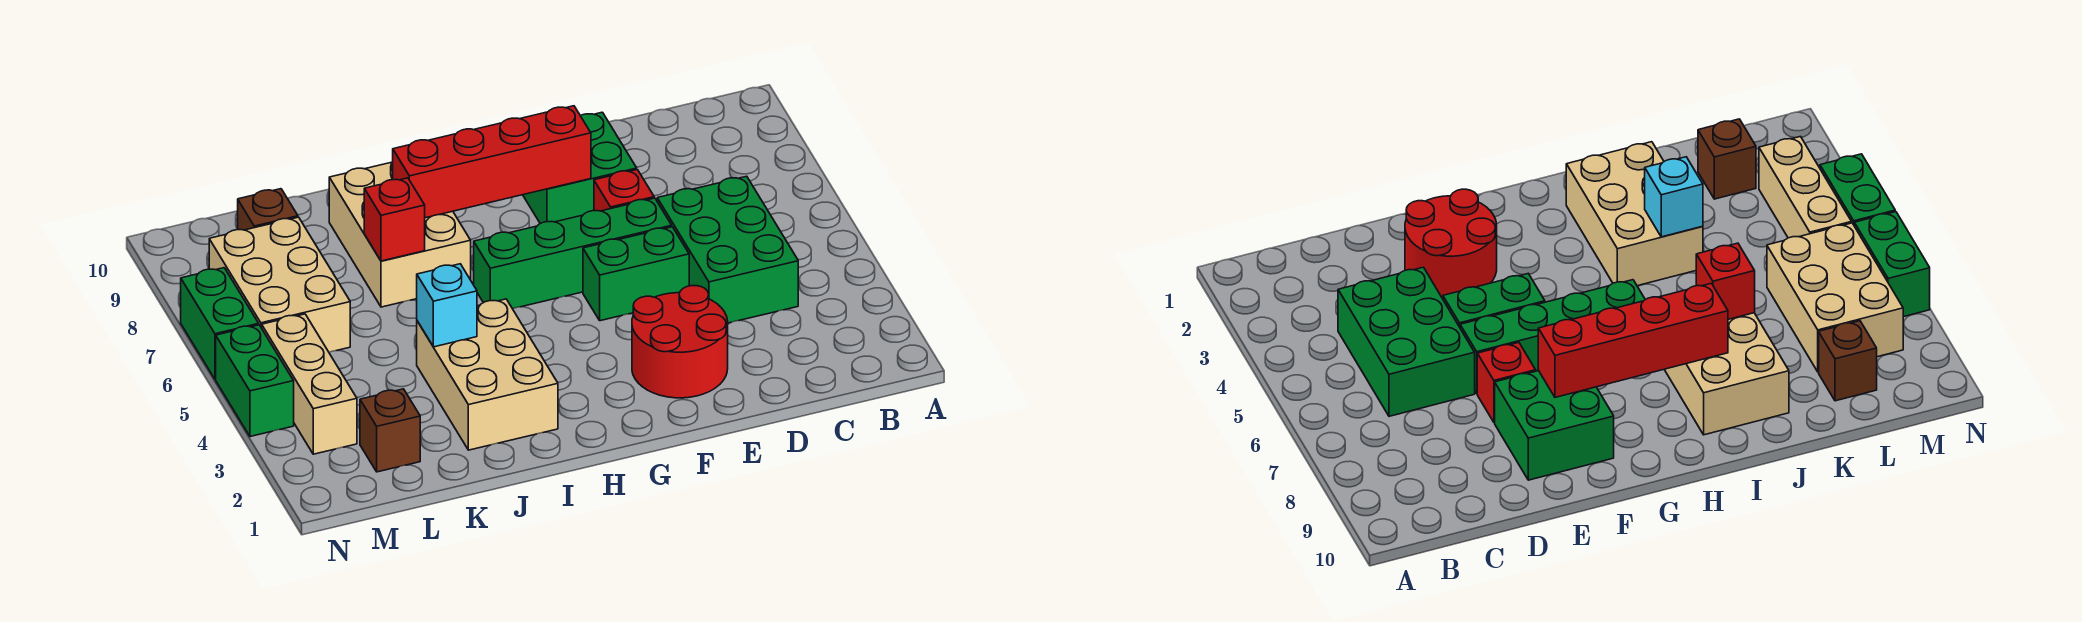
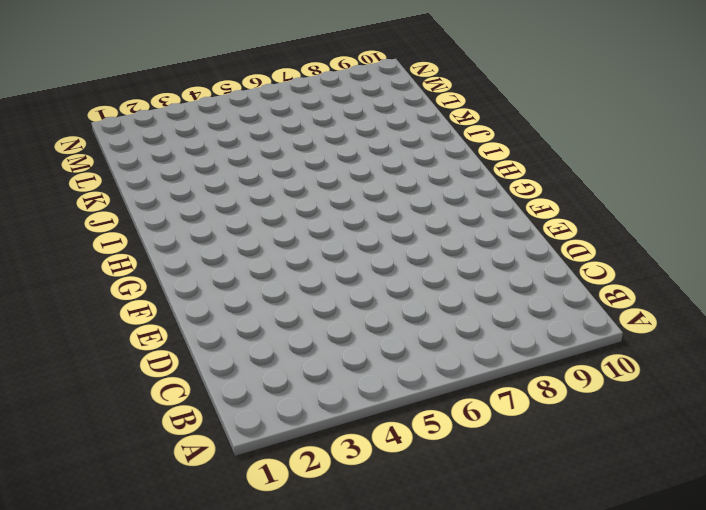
none -> green 2x3 brick [657,176,798,323]
none -> red 2x2 round brick [632,286,728,398]
none -> green 1x2 brick [583,227,689,321]

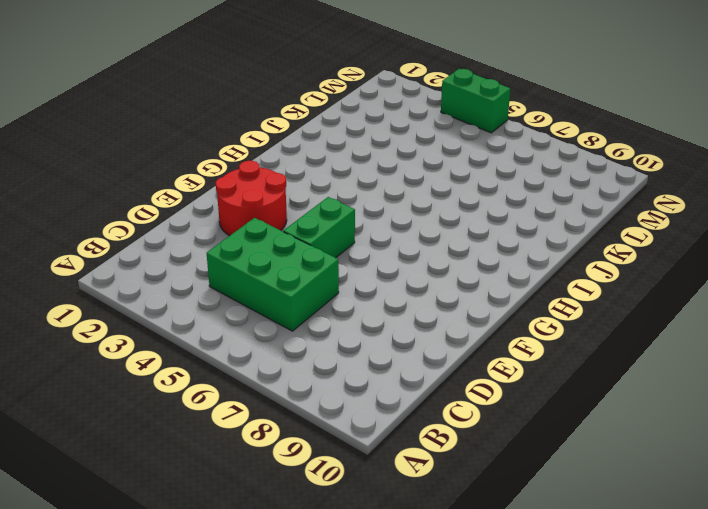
none -> green 1x4 brick [474,198,672,309]
none -> red 1x1 brick [594,170,654,211]
none -> green 2x2 brick [523,112,637,224]

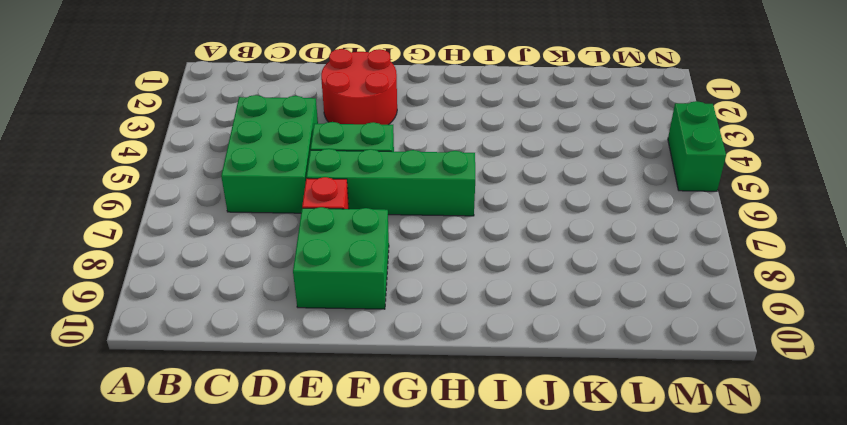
none -> tan 2x3 brick [417,299,558,450]
none -> tan 2x3 brick [329,162,471,307]
none -> brown 1x1 brick [360,389,420,472]

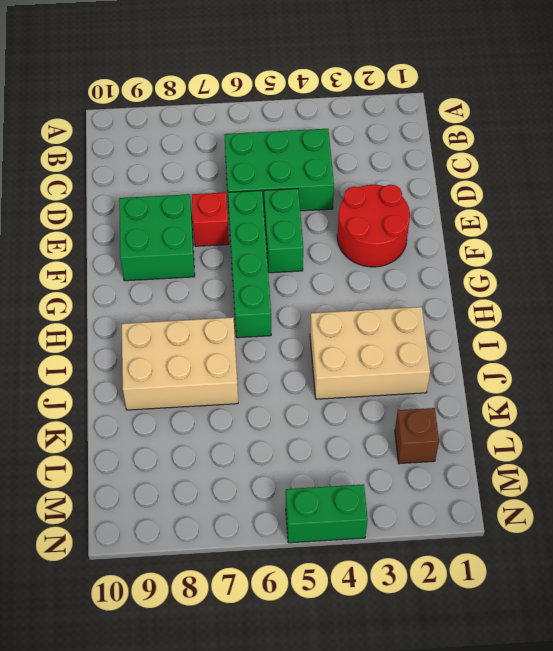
none -> tan 2x3 brick [209,217,350,352]
none -> brown 1x1 brick [238,189,298,230]
none -> tan 1x3 brick [262,314,357,454]

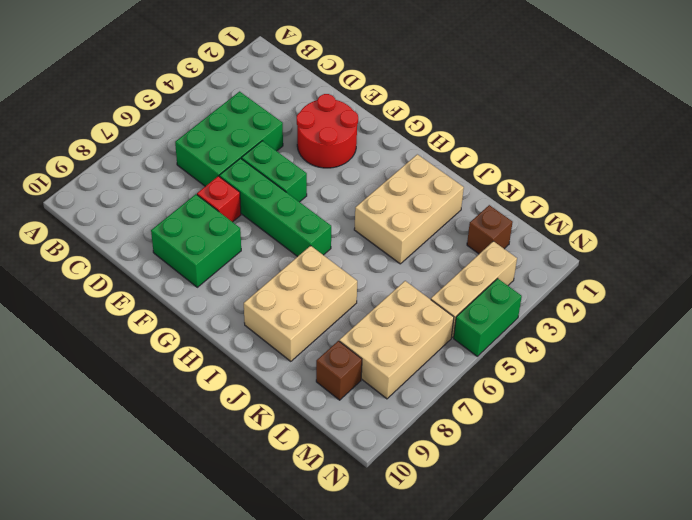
none -> green 1x2 brick [181,268,259,379]
none -> red 1x4 brick [393,106,591,218]
none -> cyan 1x1 brick [417,264,477,347]

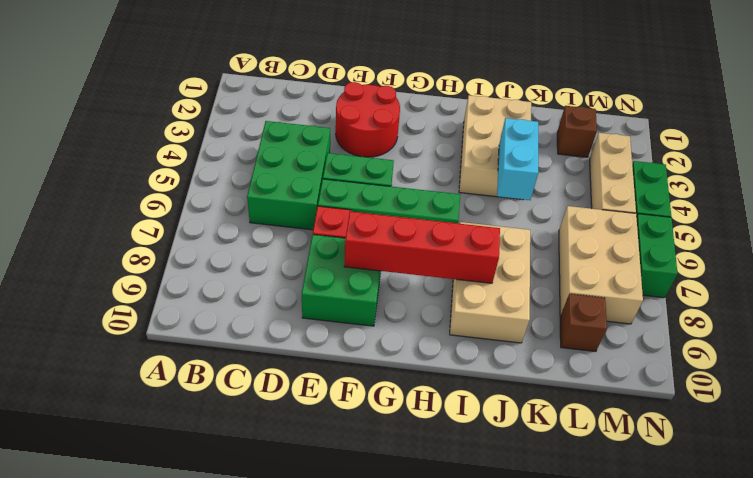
cyan 1x2 brick [497,118,538,200] -> cyan 1x1 brick [417,264,477,347]
none -> red 1x1 brick [364,178,425,261]

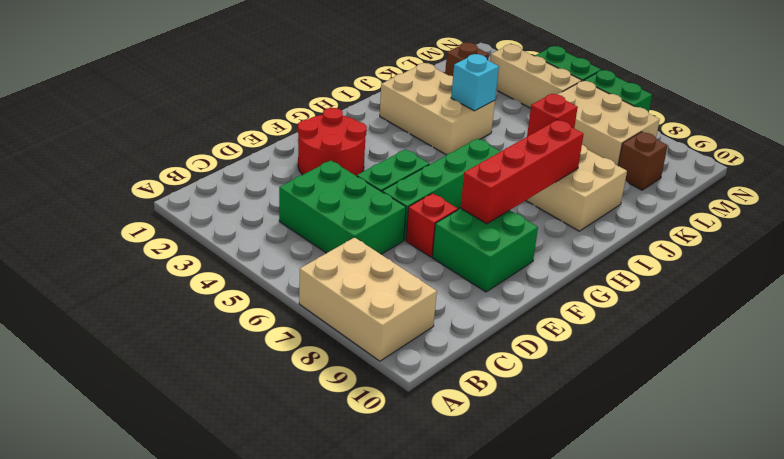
tan 2x3 brick [299,237,437,361] -> none

